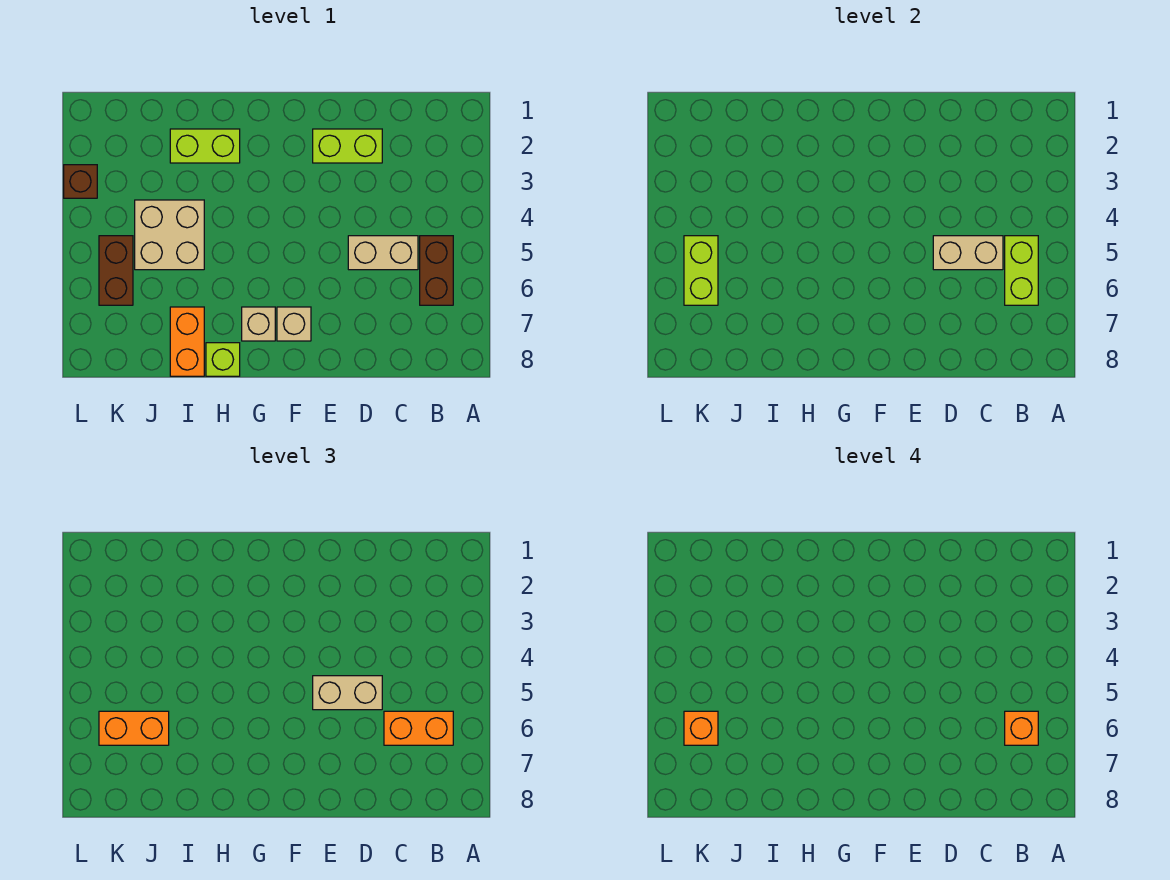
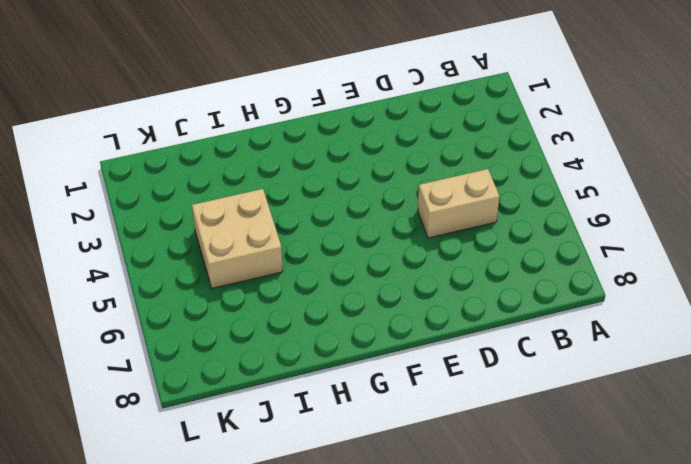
none -> brown 1x2 brick [420,236,453,305]
none -> lime 1x2 brick [313,129,382,163]
none -> tan 1x1 brick [277,307,311,341]

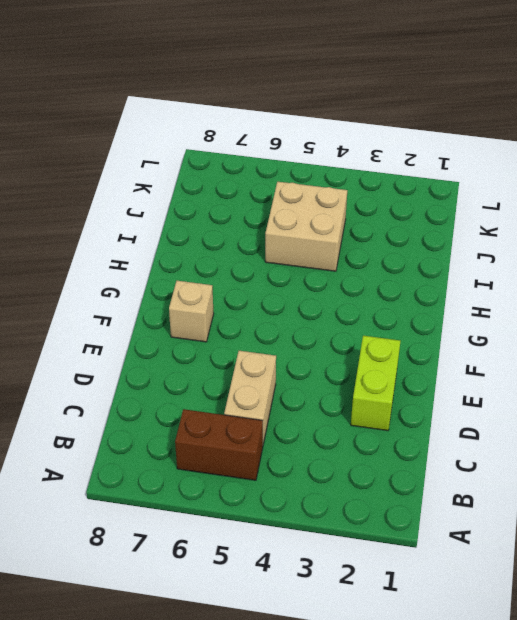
none -> tan 1x1 brick [242,307,275,341]
none -> lime 1x2 brick [170,129,240,163]
none -> lime 1x1 brick [206,343,240,376]

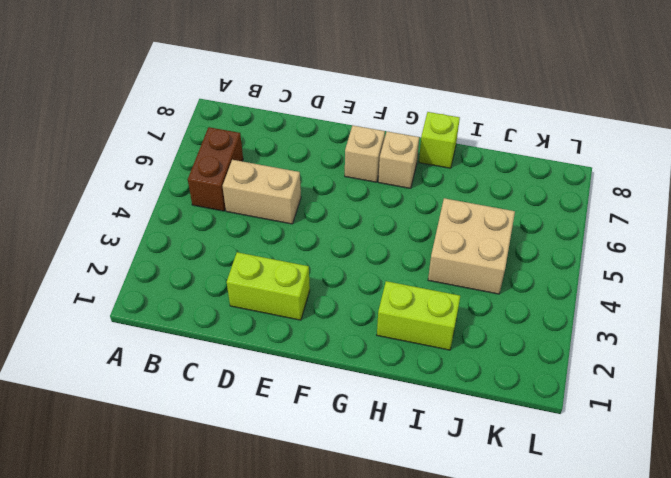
none -> orange 1x2 brick [170,307,204,376]
none -> brown 1x2 brick [99,236,133,305]
none -> brown 1x1 brick [64,165,97,198]

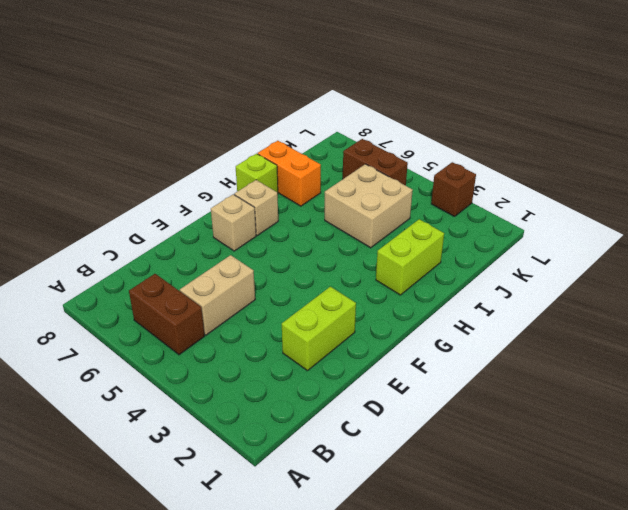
none -> lime 1x2 brick [1005,236,1038,305]
none -> tan 1x2 brick [933,236,1003,270]
none -> lime 1x2 brick [684,236,718,305]

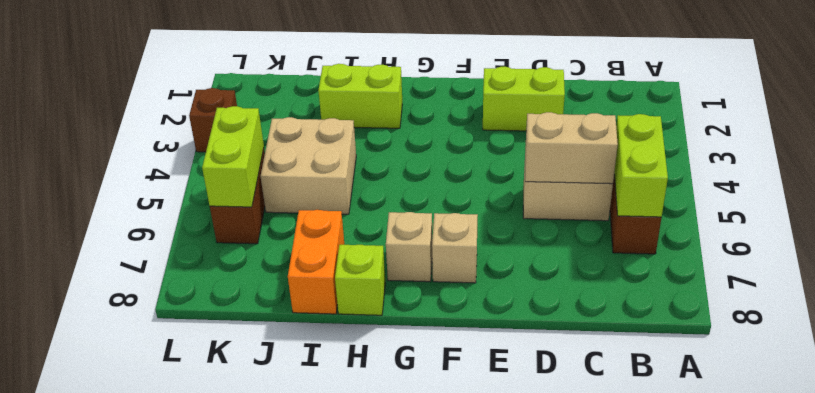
none -> orange 1x2 brick [384,711,453,745]
none -> tan 1x2 brick [313,676,382,710]
none -> orange 1x2 brick [99,711,169,745]

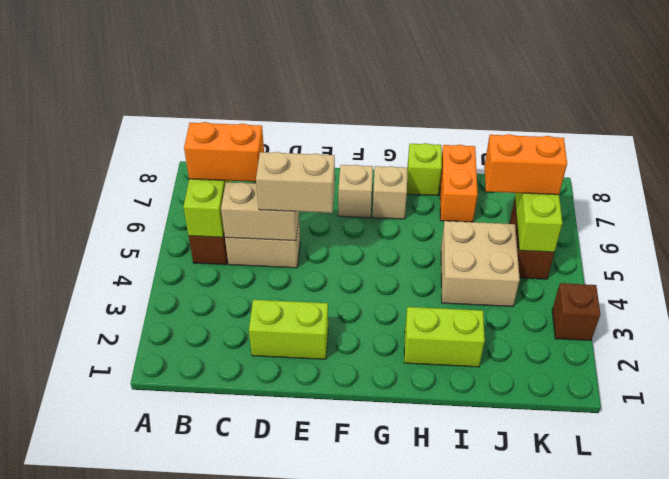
none -> orange 1x1 brick [1005,711,1038,745]
none -> orange 1x1 brick [684,711,718,745]

